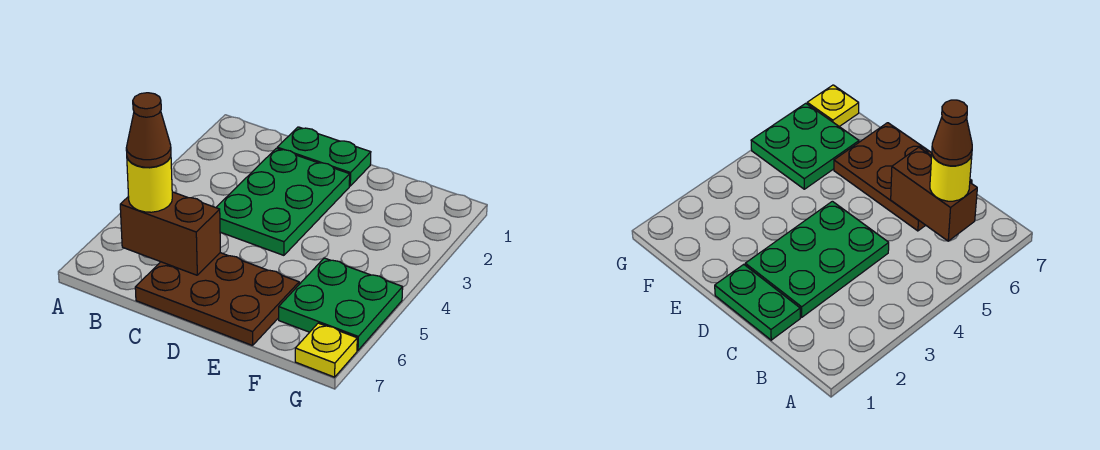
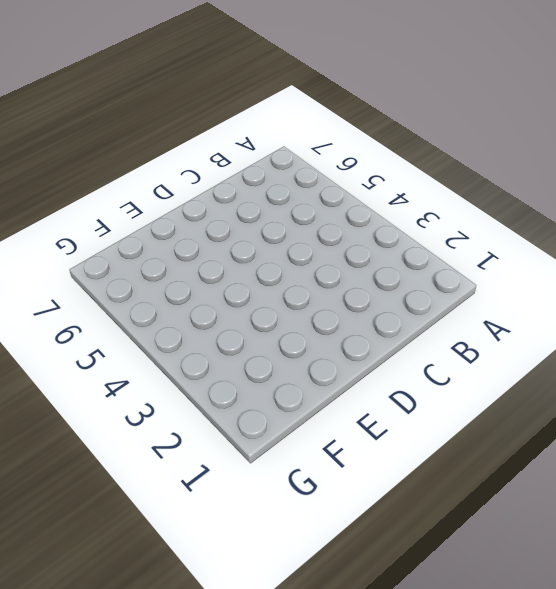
none -> green 1x2 plate [277,127,371,186]
none -> green 2x3 plate [216,148,350,255]

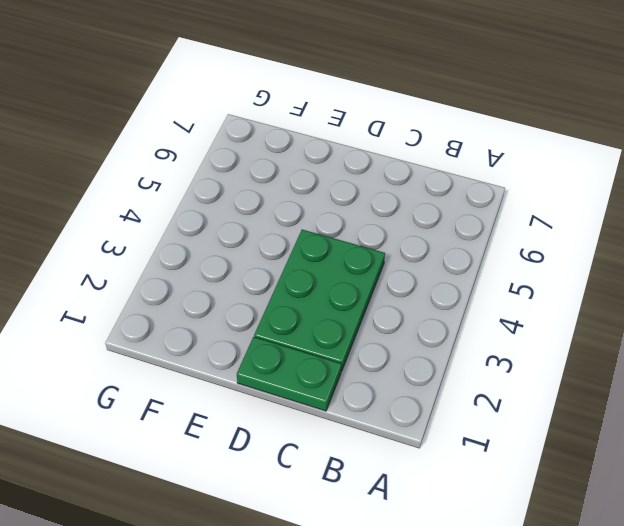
none -> brown 2x3 plate [135,253,299,346]
none -> green 2x2 plate [279,258,403,350]

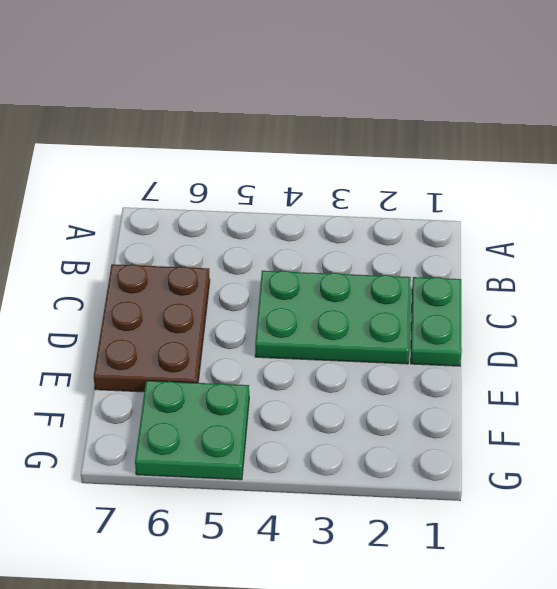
none -> yellow 1x1 plate [295,323,357,377]
none -> brown 1x2 brick [120,192,220,275]

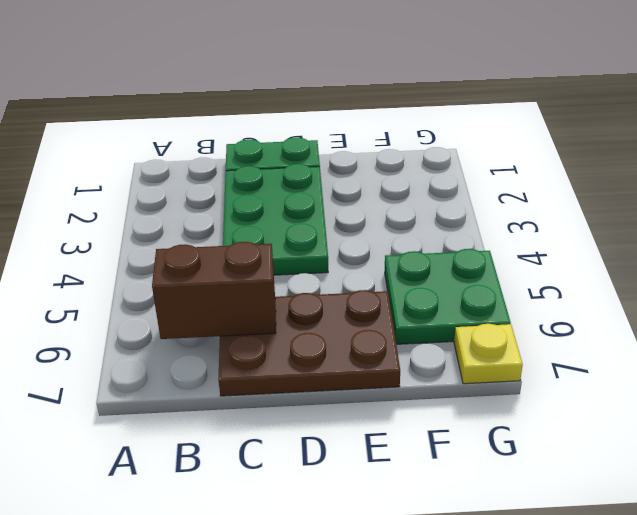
none -> yellow 1x1 round brick [127,156,172,212]
none -> brown 1x1 cone [126,93,171,167]

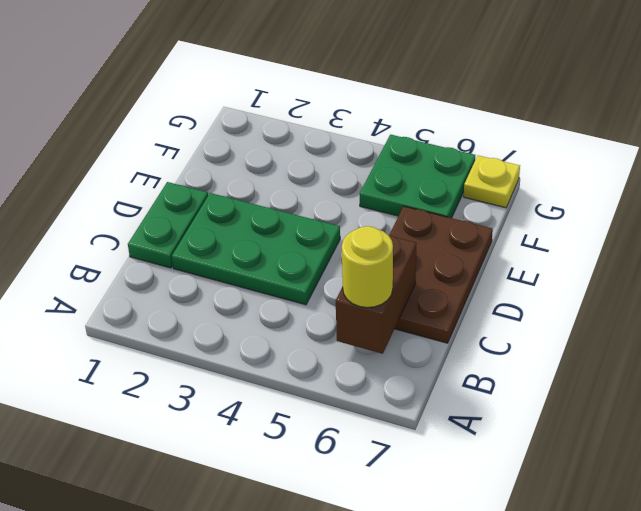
none -> brown 1x1 cone [126,93,171,167]

